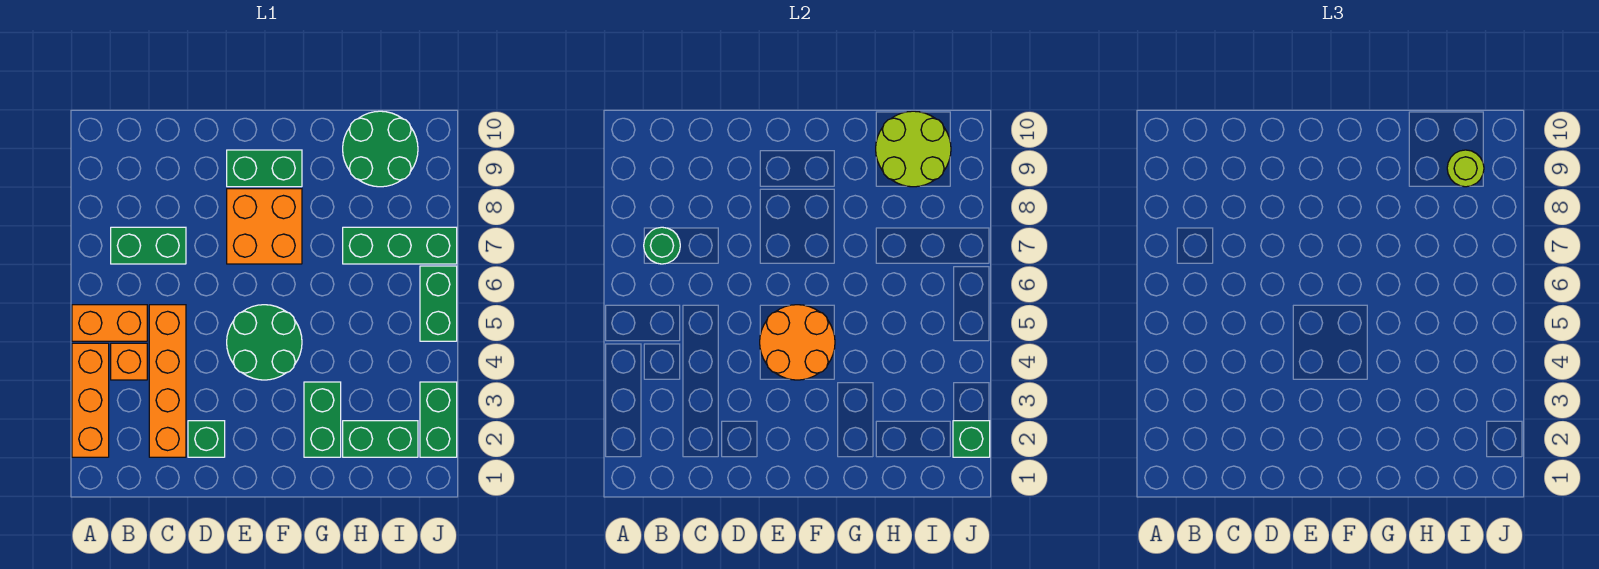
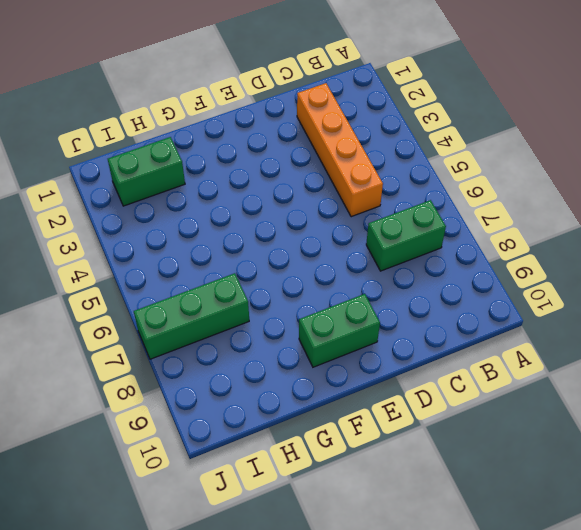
none -> orange 1x3 brick [72,343,109,457]
none -> orange 1x2 brick [72,305,147,341]
none -> orange 1x1 brick [111,343,147,380]

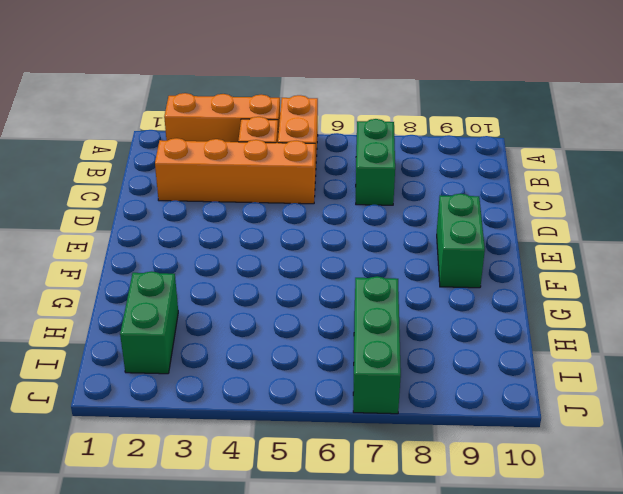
none -> green 1x1 brick [188,421,225,457]
none -> green 2x2 round brick [227,305,302,380]
none -> orange 2x2 brick [227,189,302,264]

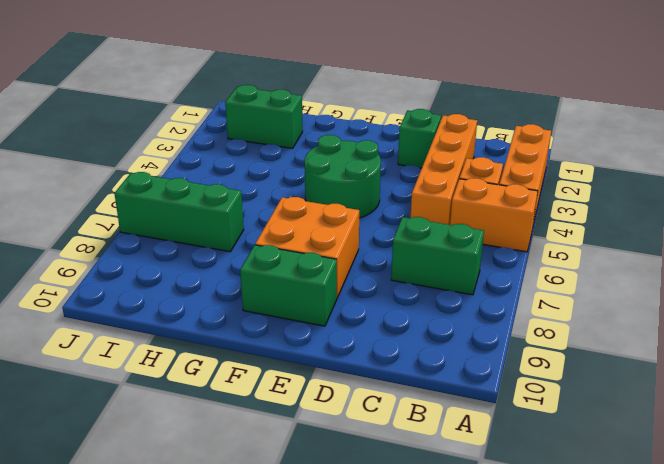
none -> green 1x2 brick [304,382,341,457]
none -> green 2x2 round brick [343,111,418,187]
none -> green 1x2 brick [420,382,457,457]

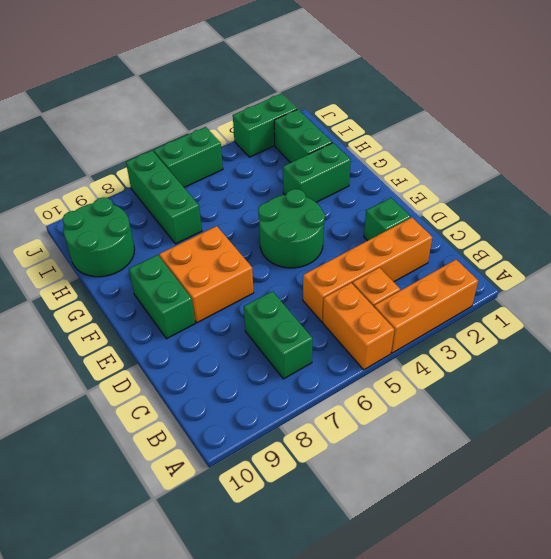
none -> green 1x1 round brick [644,227,680,264]
none -> orange 2x2 round brick [760,305,835,380]
none -> lime 2x2 round brick [876,111,951,187]

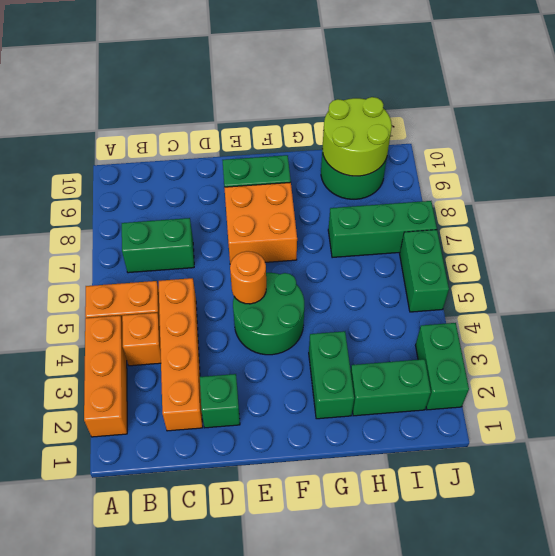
orange 1x1 round brick [230,251,266,304] -> orange 2x2 round brick [760,305,835,380]
none -> green 1x1 round brick [644,227,680,264]
none -> green 1x1 brick [953,421,990,457]
none -> lime 1x1 round brick [1447,150,1484,187]

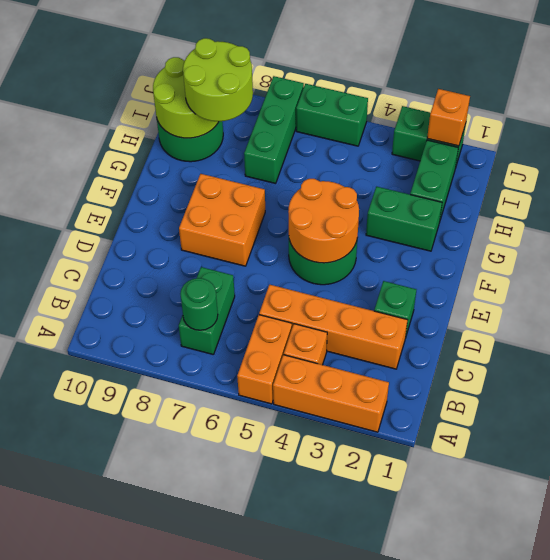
lime 2x2 round brick [183,38,253,121] -> lime 1x1 round brick [1447,150,1484,187]
orange 1x1 brick [427,89,470,146] -> green 1x1 brick [953,421,990,457]
none -> green 1x2 brick [227,150,302,187]

